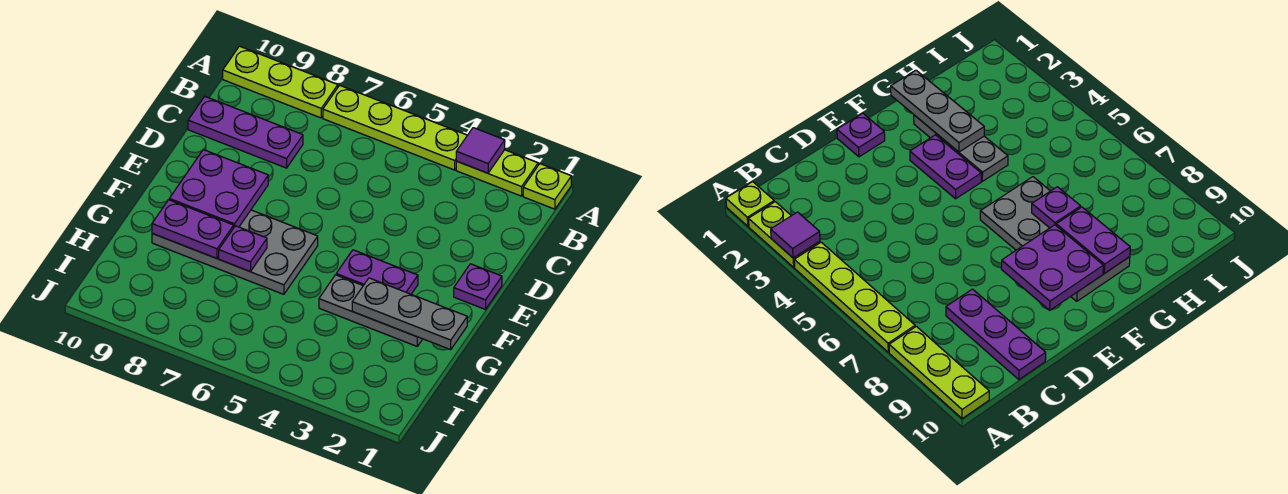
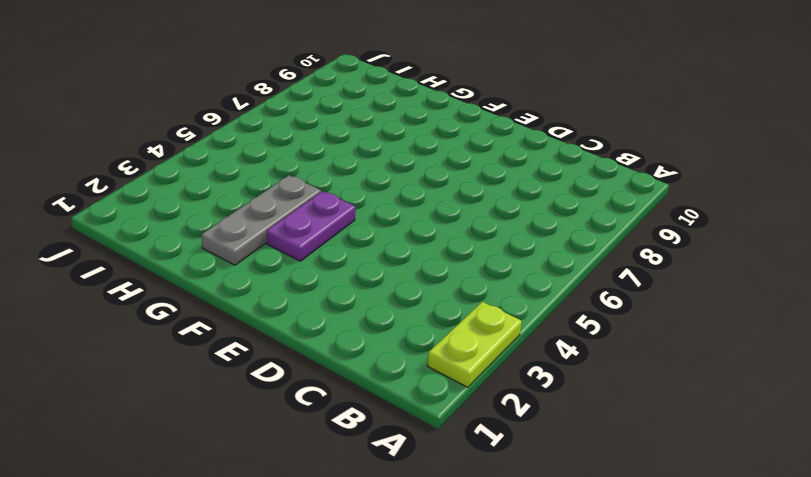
none -> lime 1x1 plate [523,164,571,209]
none -> lime 1x4 plate [323,85,467,170]
none -> lime 1x3 plate [223,46,338,118]

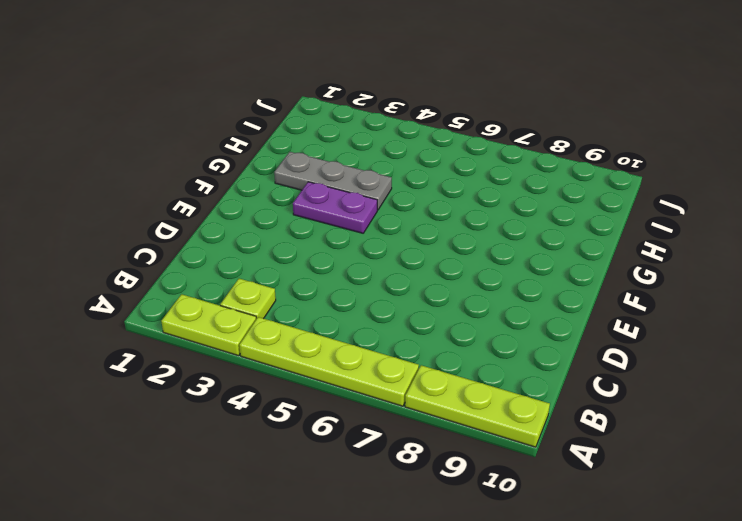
lime 1x1 plate [220,279,276,319] -> lime 1x1 plate moved to [523,164,571,209]
none -> purple 1x3 plate [188,97,303,168]
none -> purple 1x1 plate [454,264,502,309]
none -> grey 2x4 plate [152,210,318,294]

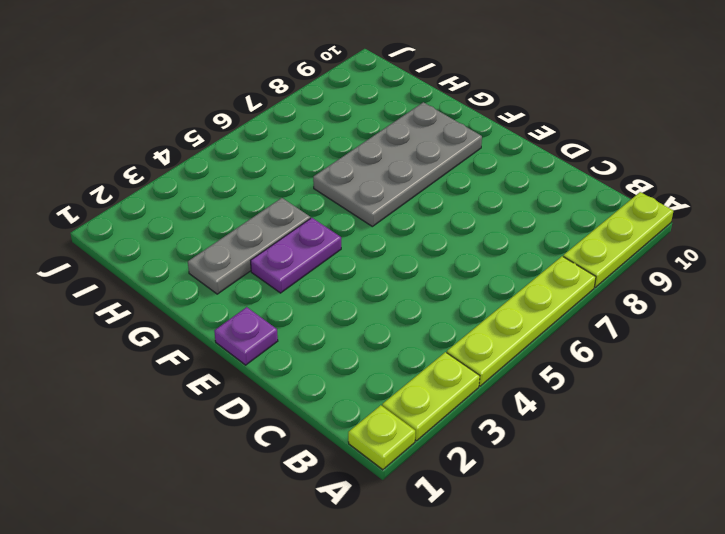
none -> purple 1x3 plate [188,97,303,168]
none -> purple 1x1 tile [456,128,505,173]
none -> purple 2x2 plate [169,150,268,227]

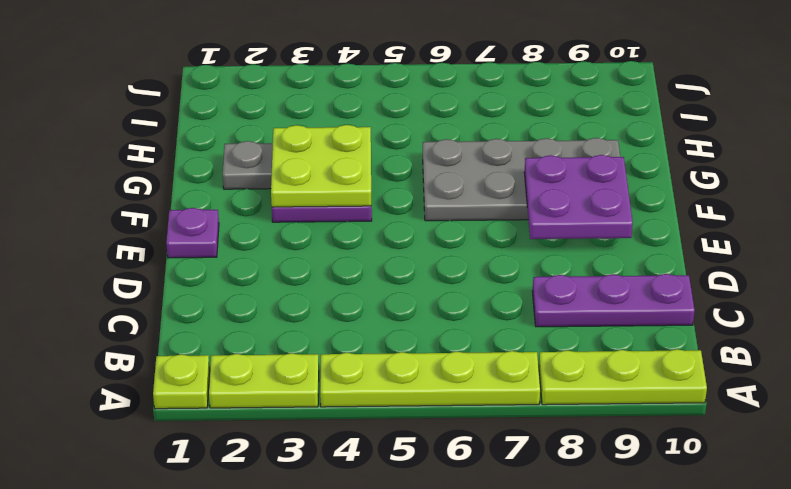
lime 2x2 plate [271,125,371,207] -> grey 1x3 plate [352,278,467,350]
none -> purple 1x1 tile [456,128,505,173]
none -> purple 1x1 plate [219,226,267,271]
none -> purple 1x2 plate [152,200,234,258]

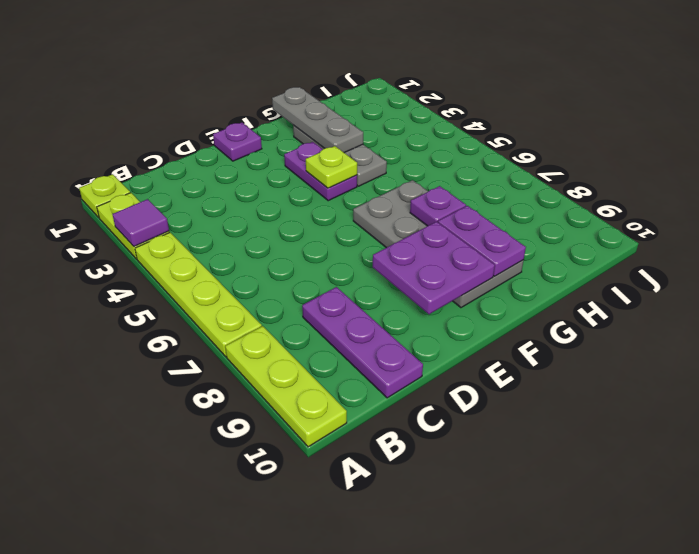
lime 1x1 plate [306,146,357,188] -> none

